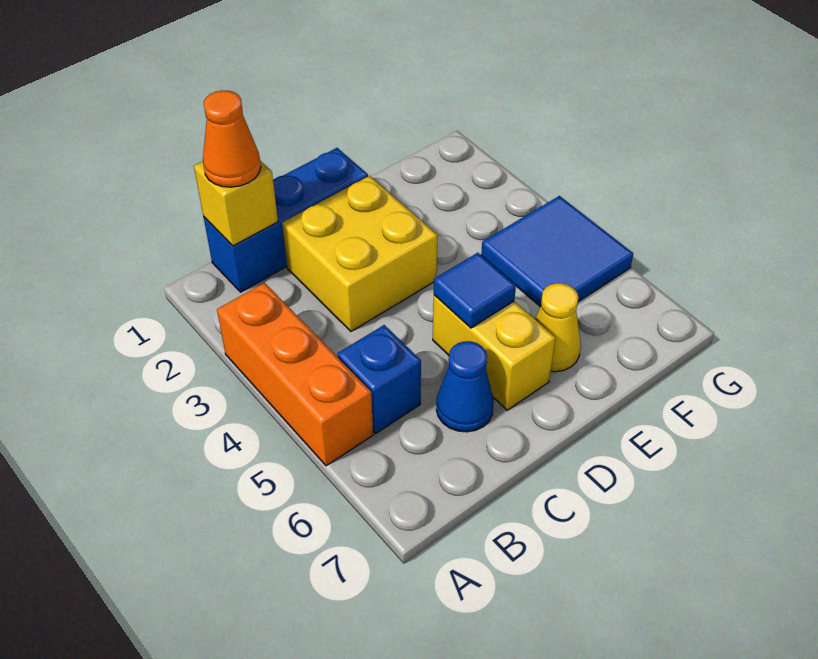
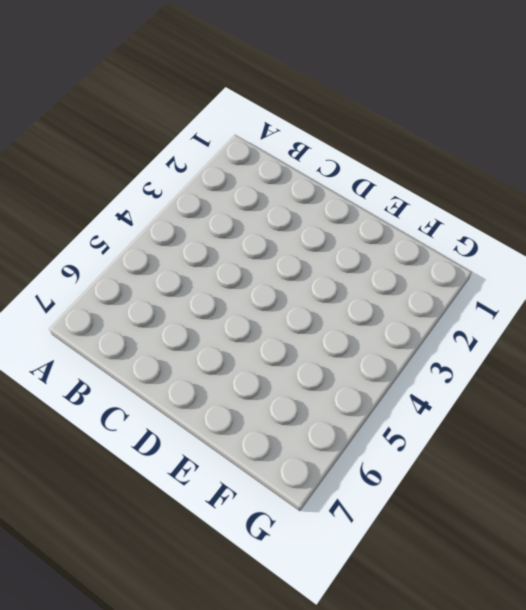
none -> orange 1x3 brick [217,283,373,466]
none -> blue 1x3 brick [204,148,368,292]

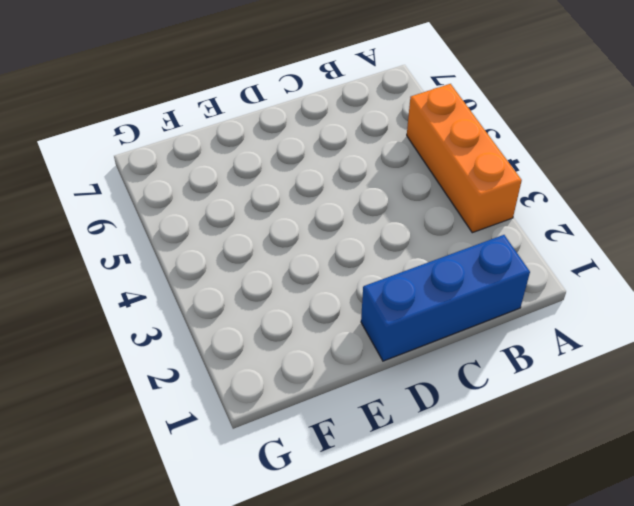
none -> blue 1x1 brick [337,325,421,434]
none -> yellow 2x2 brick [282,176,437,331]

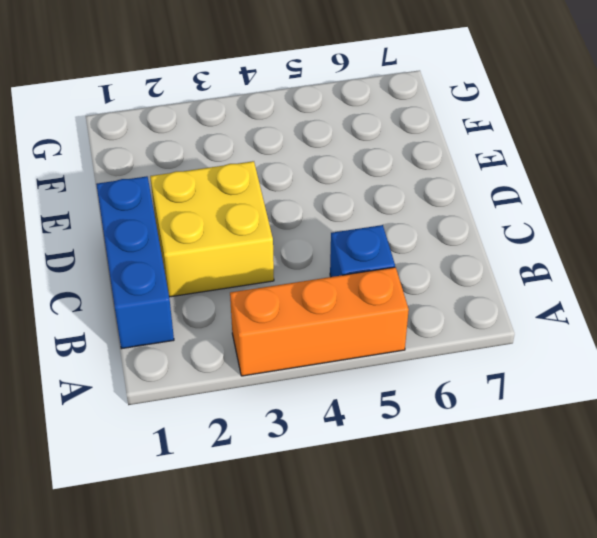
none -> blue 1x1 cone [436,341,494,432]
none -> yellow 1x2 brick [433,295,556,410]

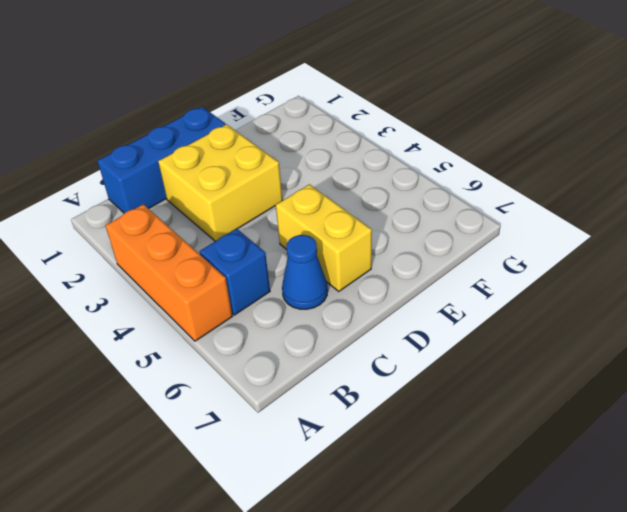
none -> yellow 1x1 cone [535,283,581,372]
none -> blue 2x2 tile [481,196,633,307]

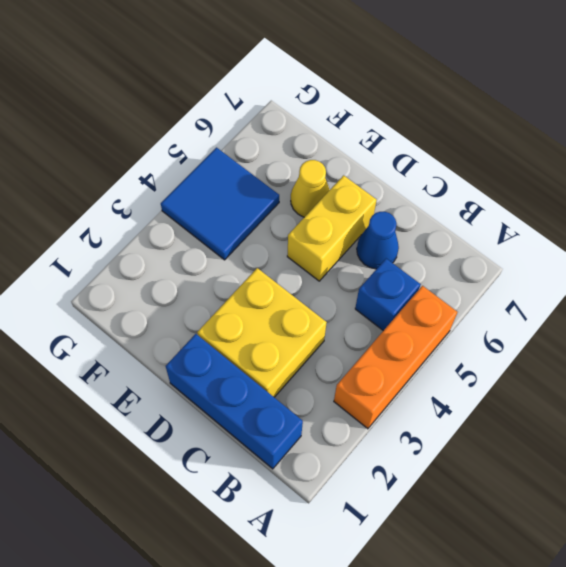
none -> yellow 1x1 brick [194,161,278,246]
none -> blue 1x1 tile [434,253,516,328]

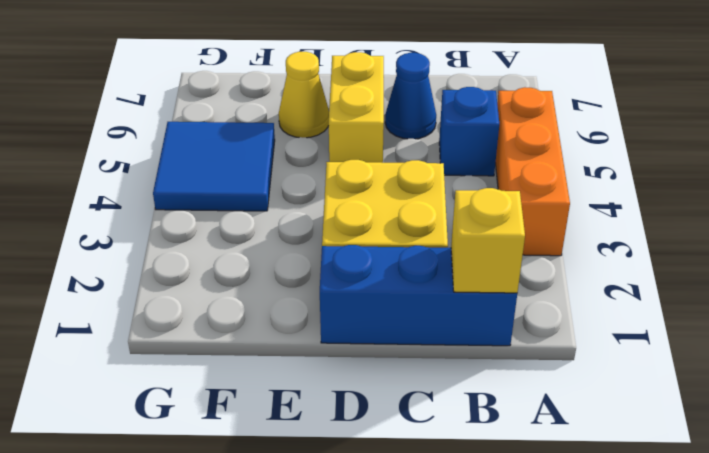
none -> blue 1x1 tile [434,253,516,328]
none -> orange 1x1 cone [203,90,261,187]

